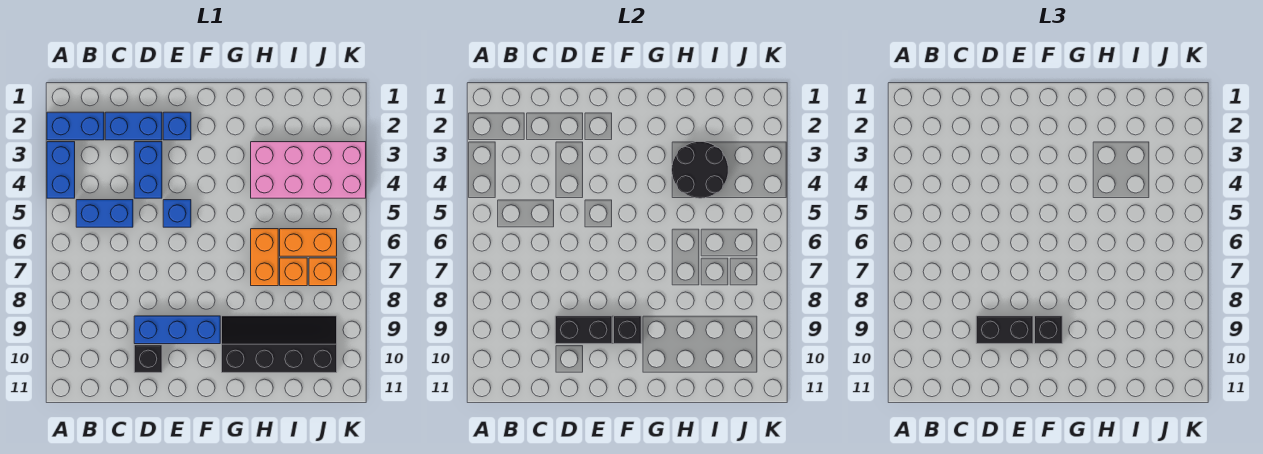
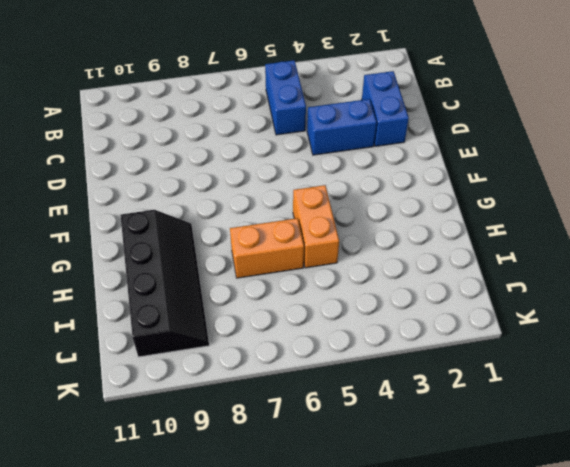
orange 1x2 brick [293,185,339,268] -> orange 1x2 brick moved to [280,229,337,256]
none -> blue 1x2 brick [47,112,104,140]
none -> blue 1x2 brick [47,142,75,198]
none -> blue 1x3 brick [134,316,220,344]

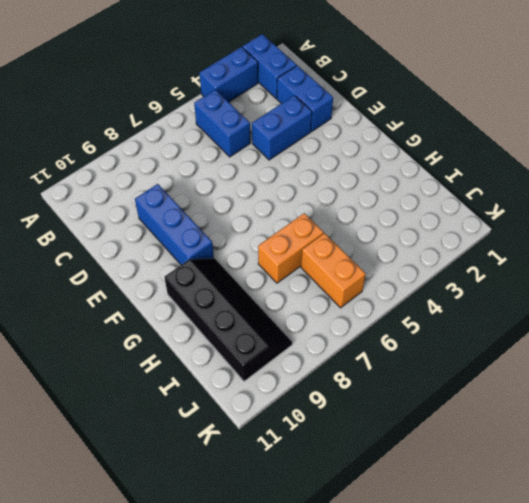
none -> black 1x1 brick [134,345,162,373]
none -> blue 1x1 brick [163,112,191,140]
none -> blue 1x1 brick [163,200,191,227]

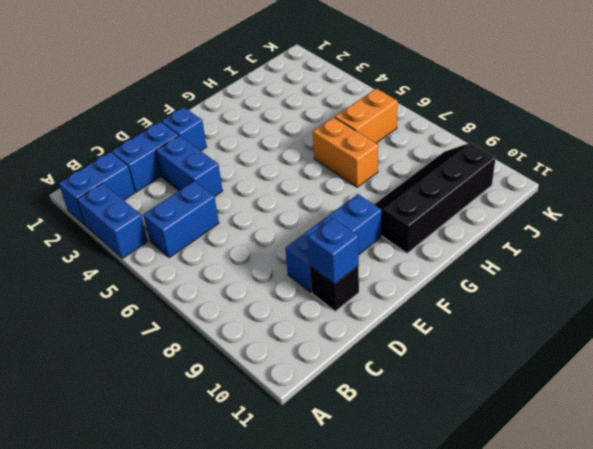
blue 1x1 brick [308,218,359,284] -> blue 1x1 brick moved to [163,200,191,227]
none -> pink 2x4 brick [251,142,366,198]
none -> orange 1x1 brick [280,258,307,286]
none -> orange 1x1 brick [309,258,337,286]

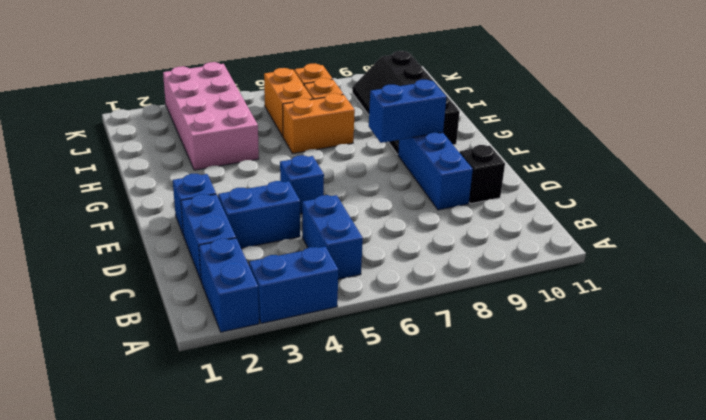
blue 1x2 brick [369,80,446,143] -> black 1x1 brick [614,316,641,344]
none -> black 1x2 brick [555,316,612,344]
none -> black 2x2 round brick [672,142,728,198]
none -> black 1x2 brick [976,316,1033,344]

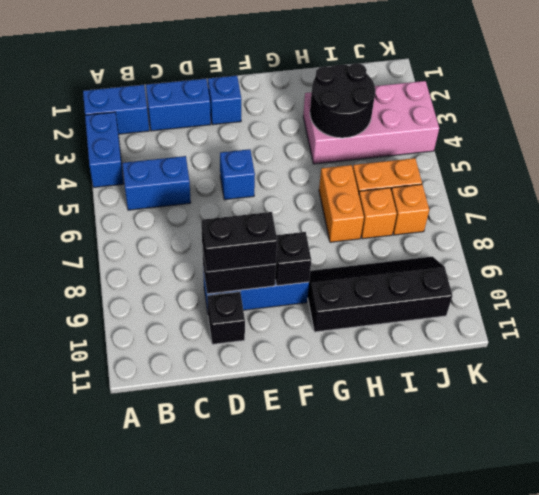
none -> blue 1x2 brick [134,142,162,198]
none -> black 1x1 brick [1035,316,1062,344]

